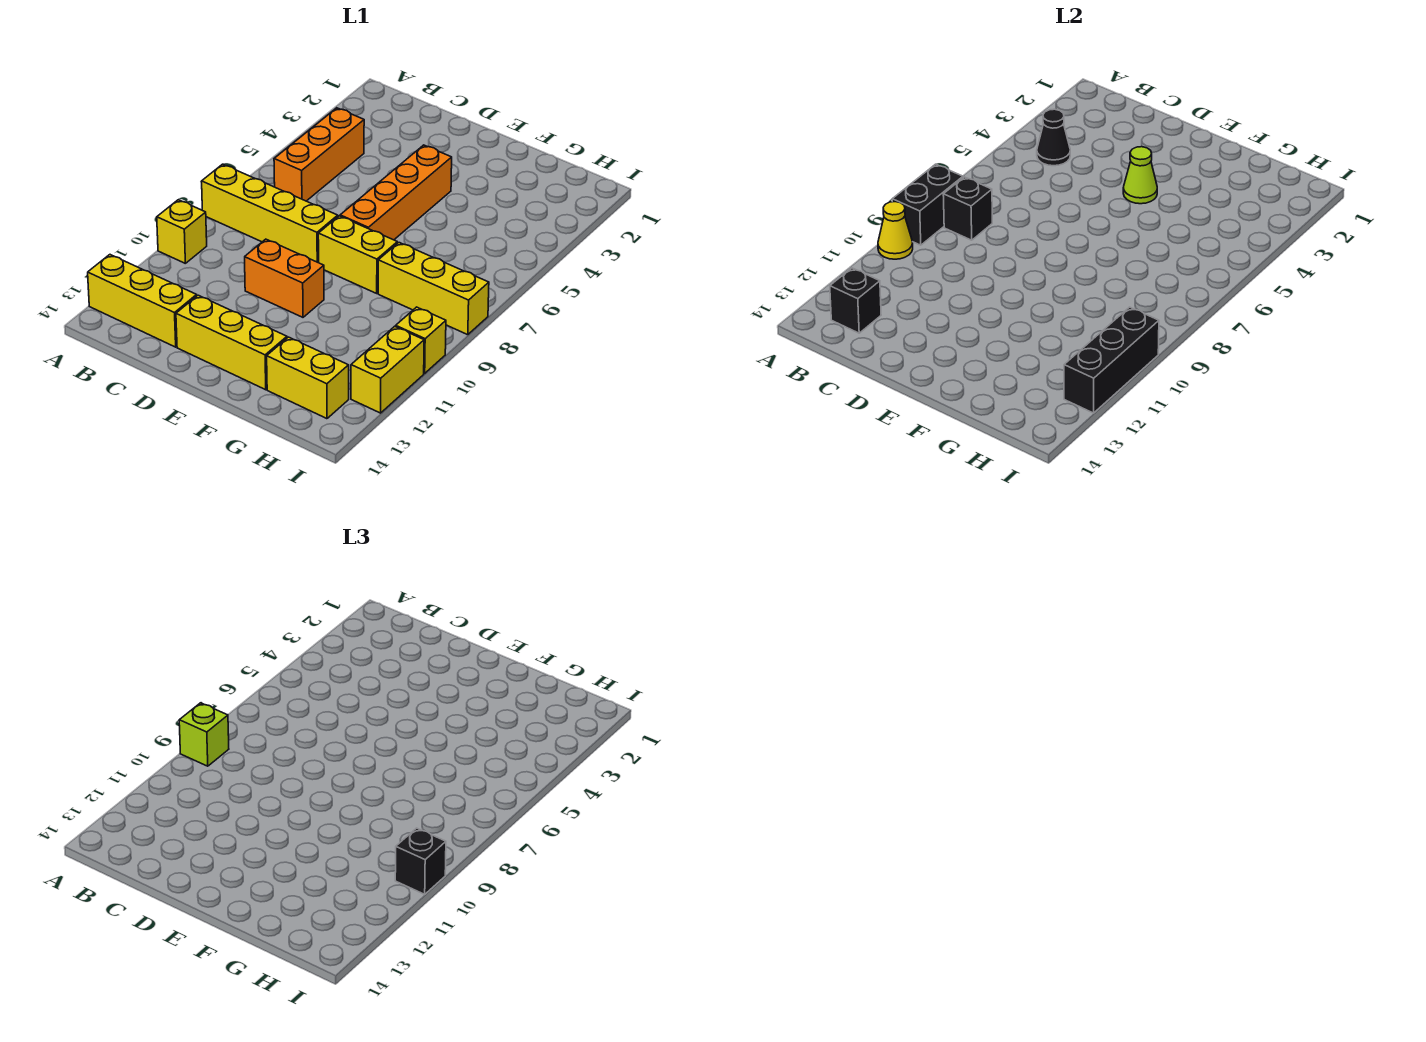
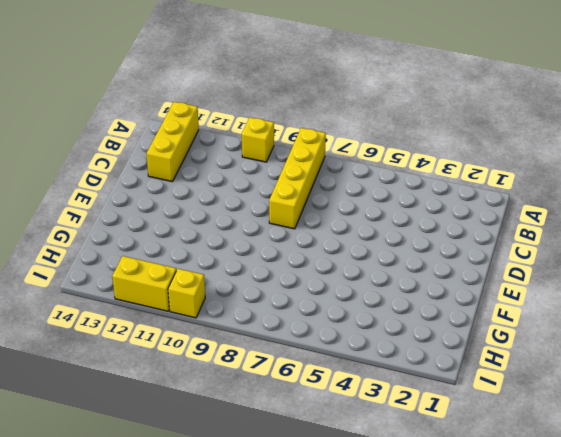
none -> orange 1x3 brick [274,108,364,201]
none -> orange 1x2 brick [245,239,324,317]
none -> yellow 1x3 brick [176,295,287,390]

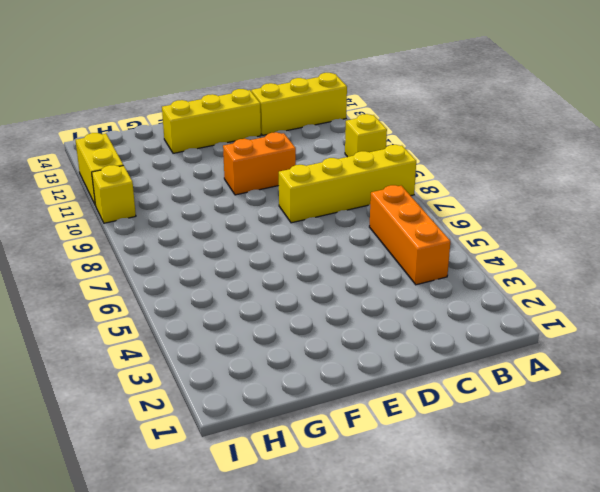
none -> orange 1x4 brick [340,145,452,240]
none -> yellow 1x2 brick [318,216,397,293]
none -> yellow 1x3 brick [378,243,489,335]

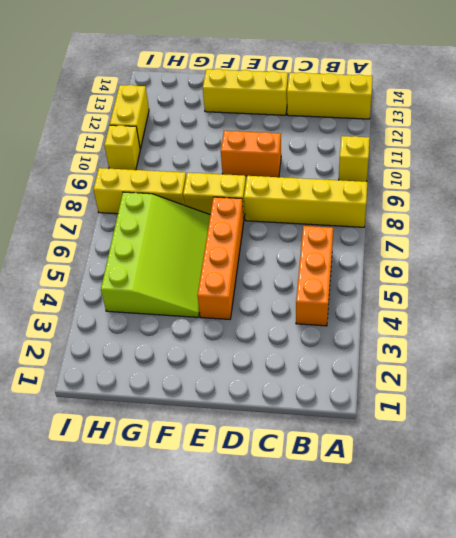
lime 3x4 slope [101,192,210,317] -> none
none -> yellow 1x2 brick [267,337,349,419]
none -> black 1x2 brick [892,164,963,245]
none -> yellow 1x1 cone [878,202,913,259]

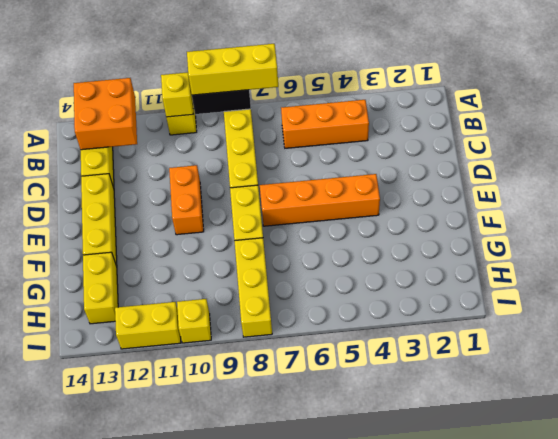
yellow 1x3 brick [187,44,278,95] -> lime 1x1 brick [179,703,229,766]
yellow 1x1 brick [161,72,193,117] -> yellow 1x1 cone [878,202,913,259]
orange 2x2 brick [74,78,137,150] -> black 1x1 brick [830,268,881,333]
none -> black 1x1 cone [1037,109,1070,166]
none -> black 1x1 brick [943,177,992,240]
none -> lime 1x1 cone [1123,147,1157,204]

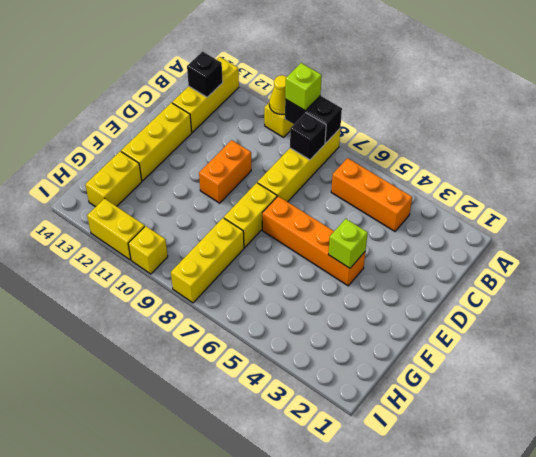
lime 1x1 brick [328,219,368,268] -> lime 1x1 cone [1123,147,1157,204]
none -> black 1x1 cone [1037,109,1070,166]
none -> black 1x3 brick [1064,307,1159,413]
none -> black 1x1 brick [395,828,446,894]

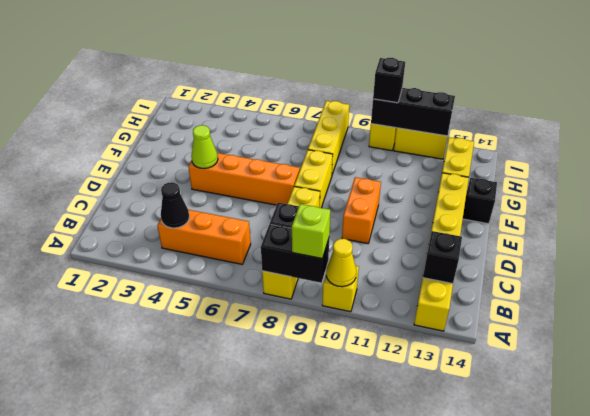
black 1x1 brick [463,178,497,224] -> none

